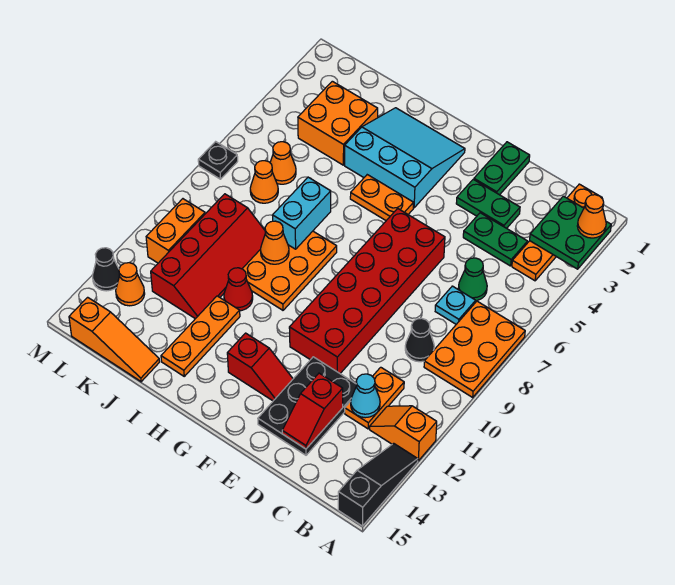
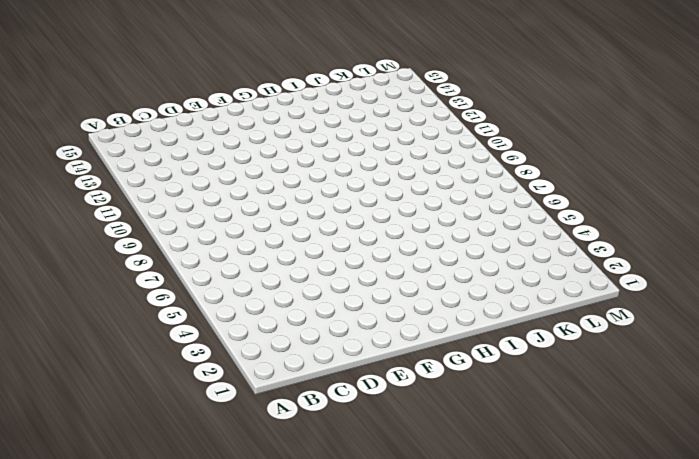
none -> orange 2x3 plate [424,301,525,397]
none -> orange 1x2 slope [370,406,437,461]
none -> black 1x3 slope [338,443,418,526]
none -> orange 1x4 plate [512,184,602,281]

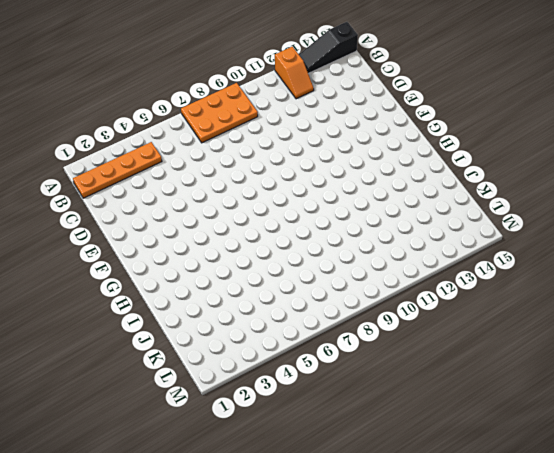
none -> green 1x2 plate [463,213,528,266]
none -> green 1x1 cone [458,258,487,301]
none -> cyan 1x1 plate [435,286,476,324]
none -> black 1x1 cone [405,318,434,362]

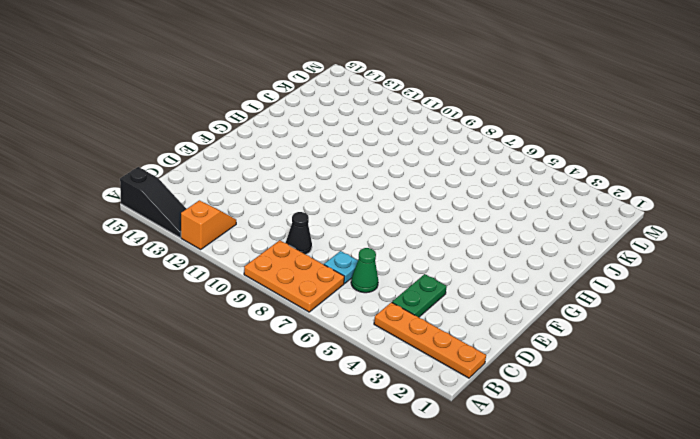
none -> orange 1x2 plate [345,367,404,429]
none -> green 1x2 plate [456,179,520,228]
none -> black 2x3 plate [258,357,357,455]
none -> green 1x2 plate [474,142,530,195]

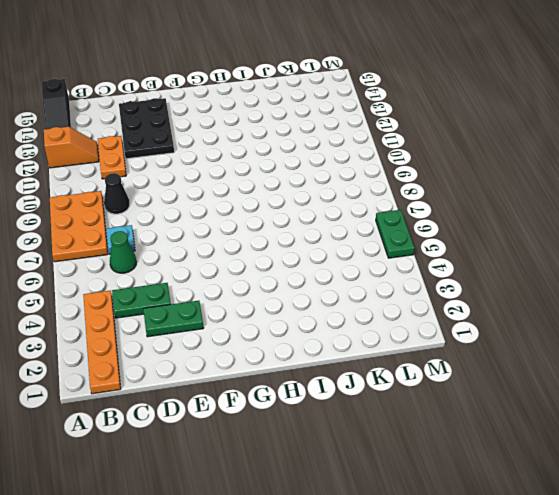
green 1x2 plate [376,210,415,258] -> green 1x2 plate moved to [474,142,530,195]
none -> red 2x6 brick [289,208,445,373]
none -> red 1x2 slope [227,333,293,401]
none -> cyan 3x3 slope [345,108,465,208]
none -> orange 1x2 plate [350,175,414,220]

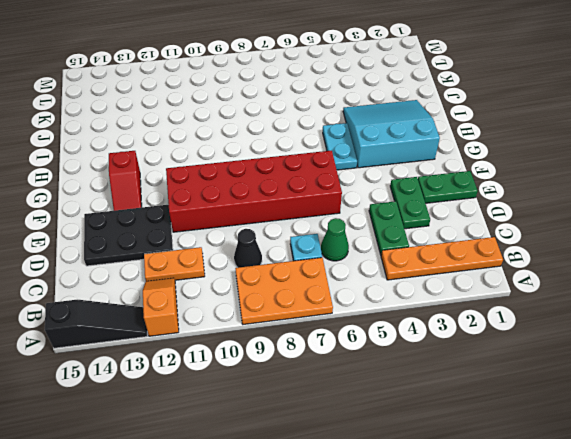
cyan 3x3 slope [343,100,440,168] -> cyan 3x3 slope turned to [345,108,465,208]
cyan 1x2 plate [323,123,357,170] -> orange 1x2 plate [350,175,414,220]
none -> orange 2x3 plate [242,231,337,310]
none -> red 1x1 cone [224,268,253,311]
none -> orange 1x3 plate [161,296,240,376]
none -> orange 2x2 brick [298,81,378,165]

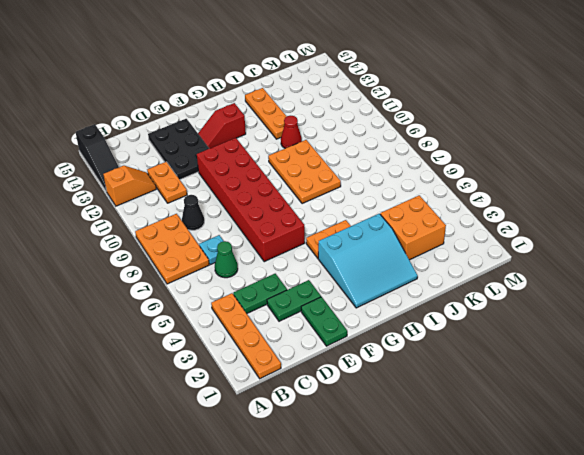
none -> red 2x4 slope [151,194,265,319]
none -> orange 1x3 slope [69,297,159,382]
none -> orange 1x1 cone [270,142,296,184]
none -> orange 1x1 cone [250,161,278,203]

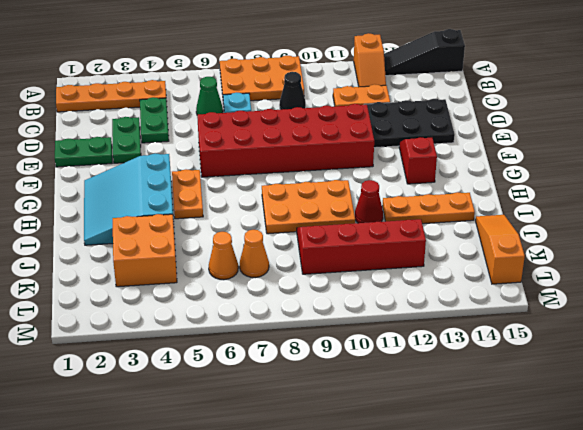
none -> orange 1x2 brick [146,199,205,263]
none -> orange 1x1 cone [116,263,145,306]
none -> black 1x1 plate [198,142,238,179]
none -> black 1x1 cone [92,248,120,291]

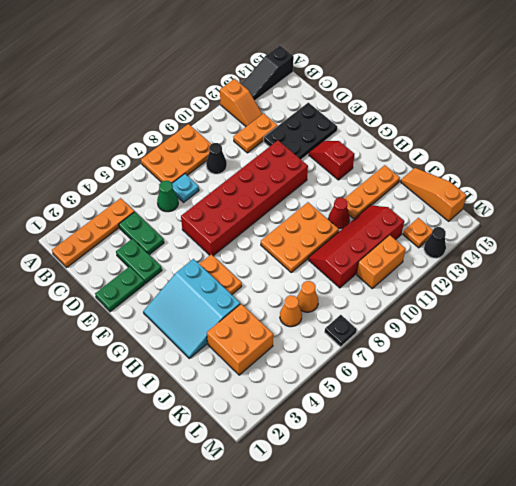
orange 1x1 plate [403,218,433,248] -> orange 1x1 cone [116,263,145,306]
none -> green 2x2 plate [530,196,611,269]
none -> cyan 1x1 cone [351,374,380,418]
none -> red 1x2 slope [282,373,343,449]
none -> cyan 1x2 brick [273,177,331,249]

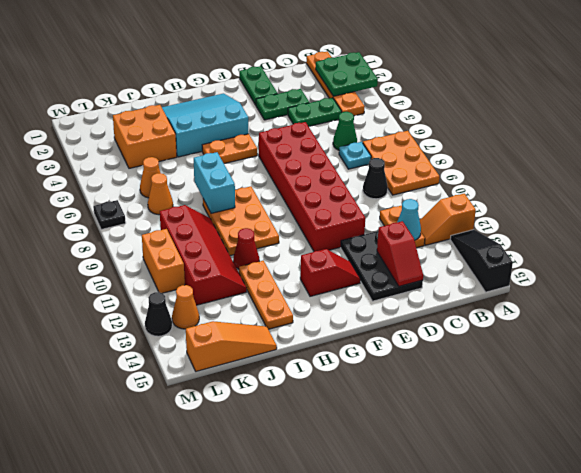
none -> orange 1x1 cone [261,221,289,264]
none -> orange 1x1 cone [577,195,606,238]

